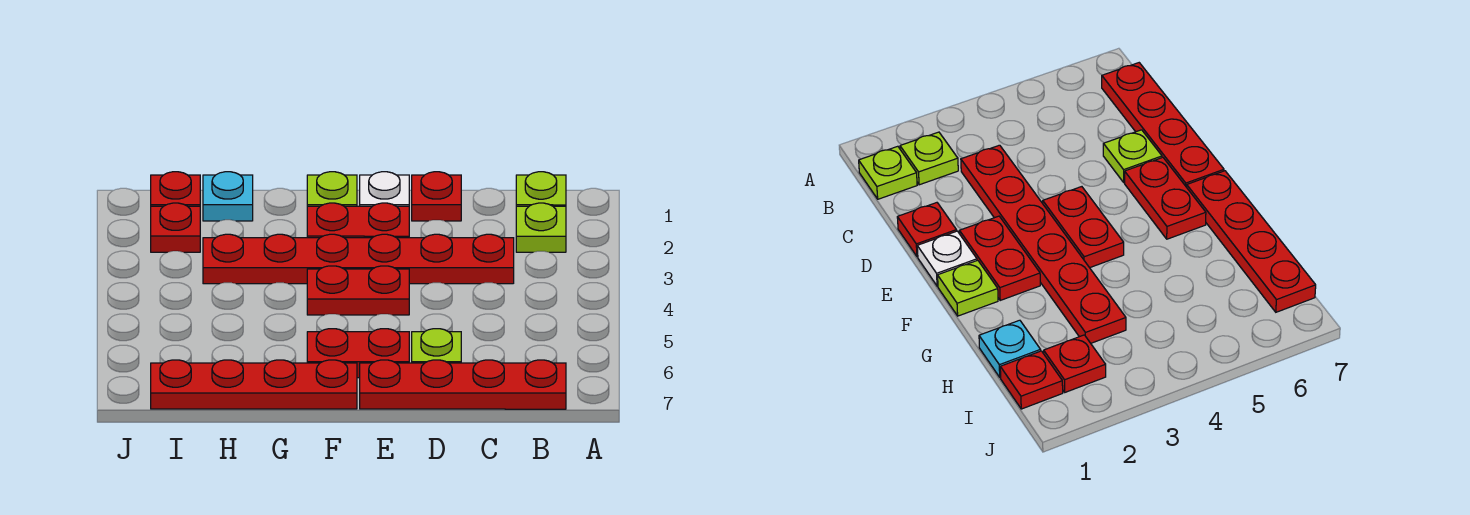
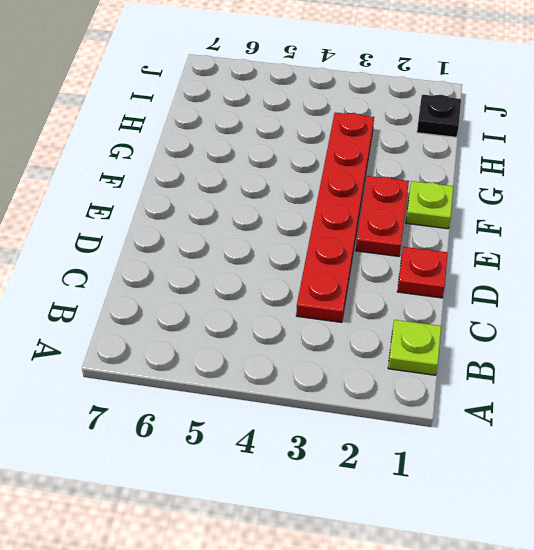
black 1x1 plate [417,95,461,137] -> red 1x1 plate [151,172,200,206]
none -> lime 1x1 plate [516,203,566,252]
none -> red 1x4 plate [360,360,566,409]
none -> lime 1x1 plate [412,329,461,363]

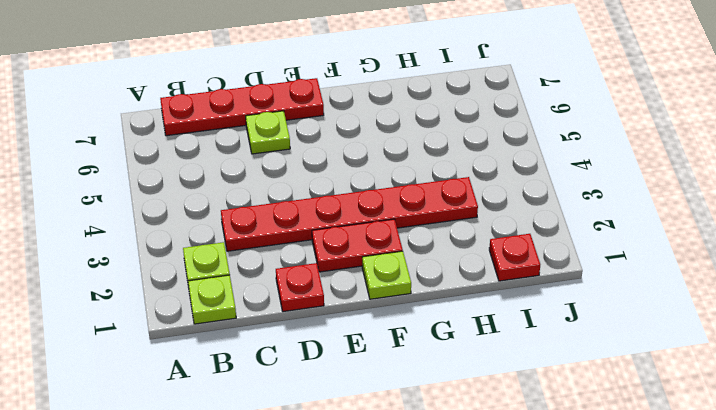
none -> white 1x1 plate [360,172,409,206]
none -> red 1x2 plate [307,266,409,315]
none -> red 1x2 plate [307,329,409,378]

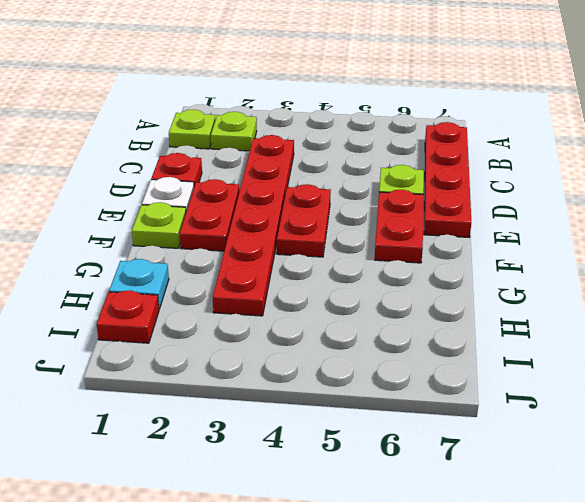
none -> red 1x4 plate [151,360,357,409]
none -> red 1x1 plate [151,203,200,252]

